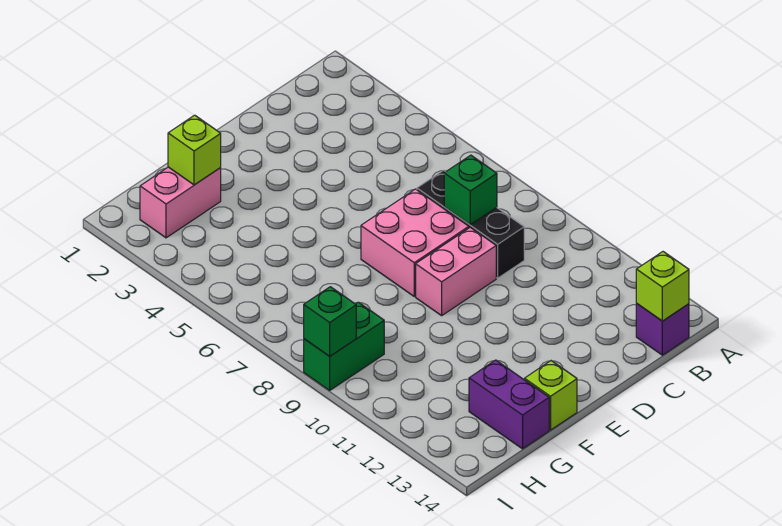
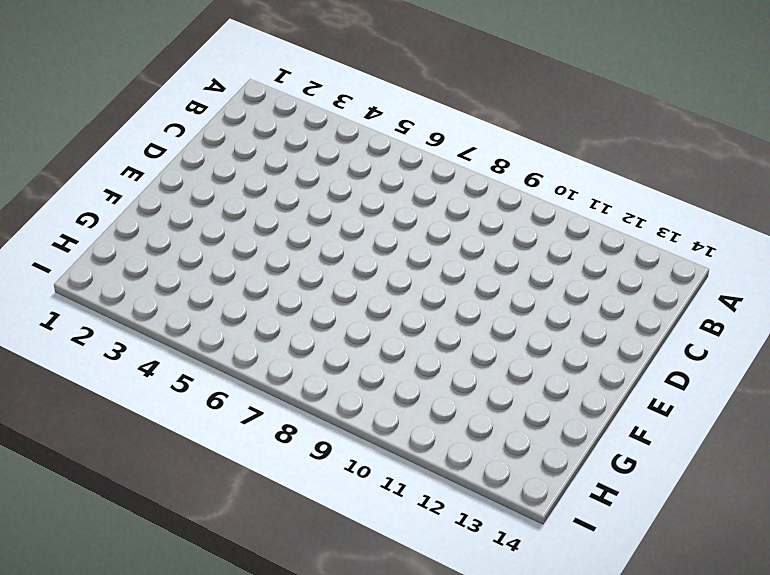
none -> purple 1x1 brick [636,304,689,355]
none -> black 1x3 brick [417,170,524,278]
none -> pink 2x2 brick [361,189,469,296]

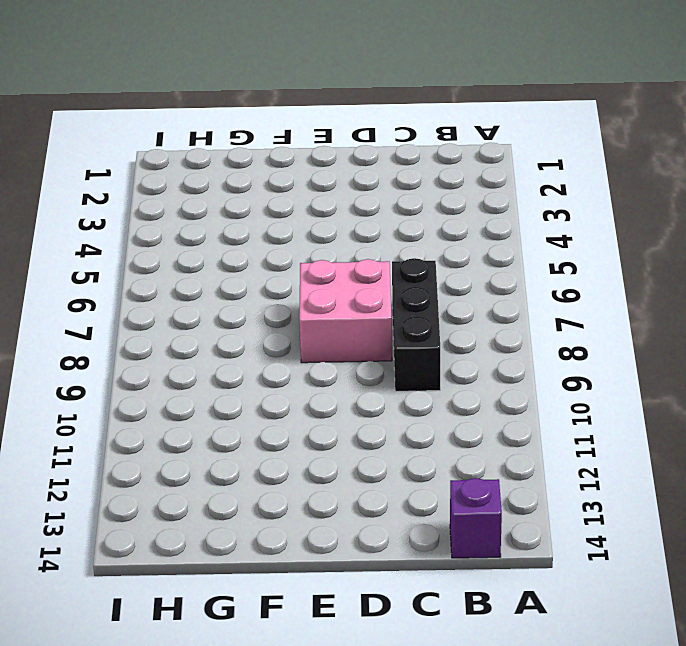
none -> pink 1x2 brick [416,227,496,316]
none -> lime 1x1 brick [524,361,577,430]
none -> pink 1x2 brick [140,167,221,238]

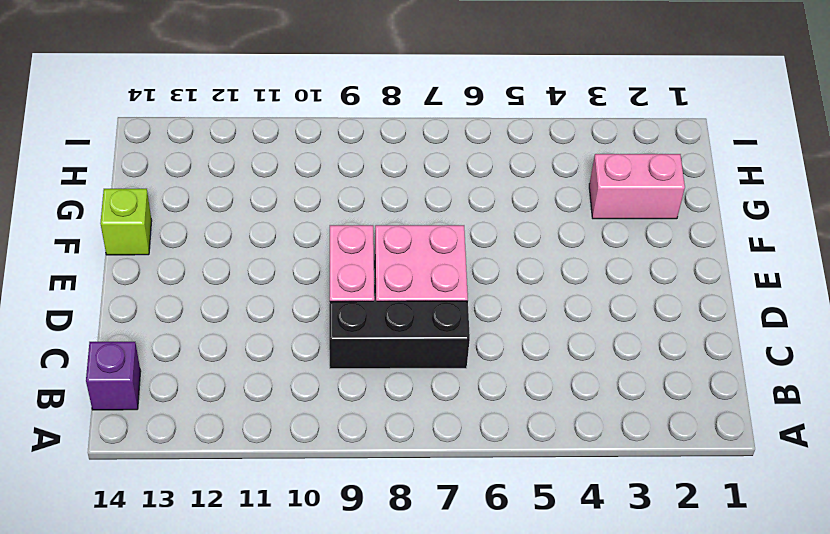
pink 1x2 brick [589,154,685,219] -> pink 1x2 brick turned to [140,167,221,238]
none -> purple 1x2 brick [469,360,549,449]
none -> green 1x2 brick [304,302,384,390]
none -> lime 1x1 brick [636,252,689,321]

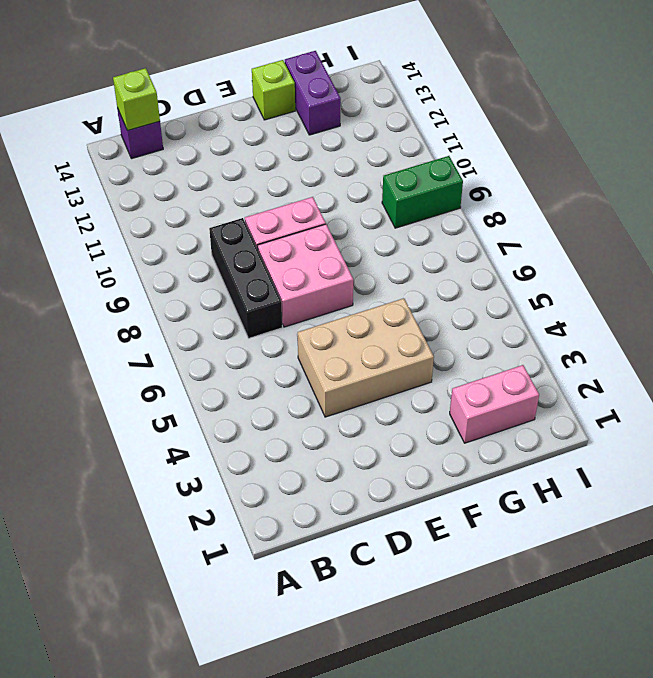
tan 2x3 brick [298,298,434,417] -> none
none -> green 1x1 brick [444,155,497,225]
none -> lime 1x1 brick [168,115,221,185]
none -> green 1x1 brick [304,287,356,356]

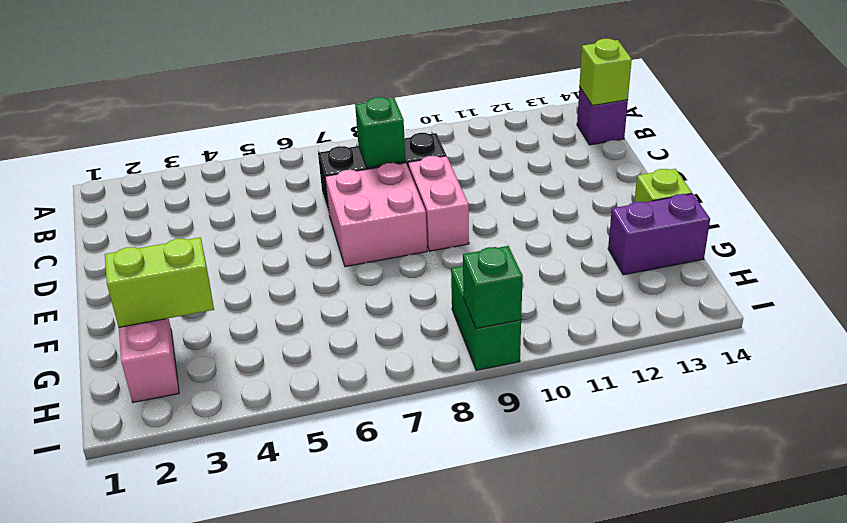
lime 1x2 brick [105,237,214,327] -> lime 1x1 brick [168,115,221,185]

